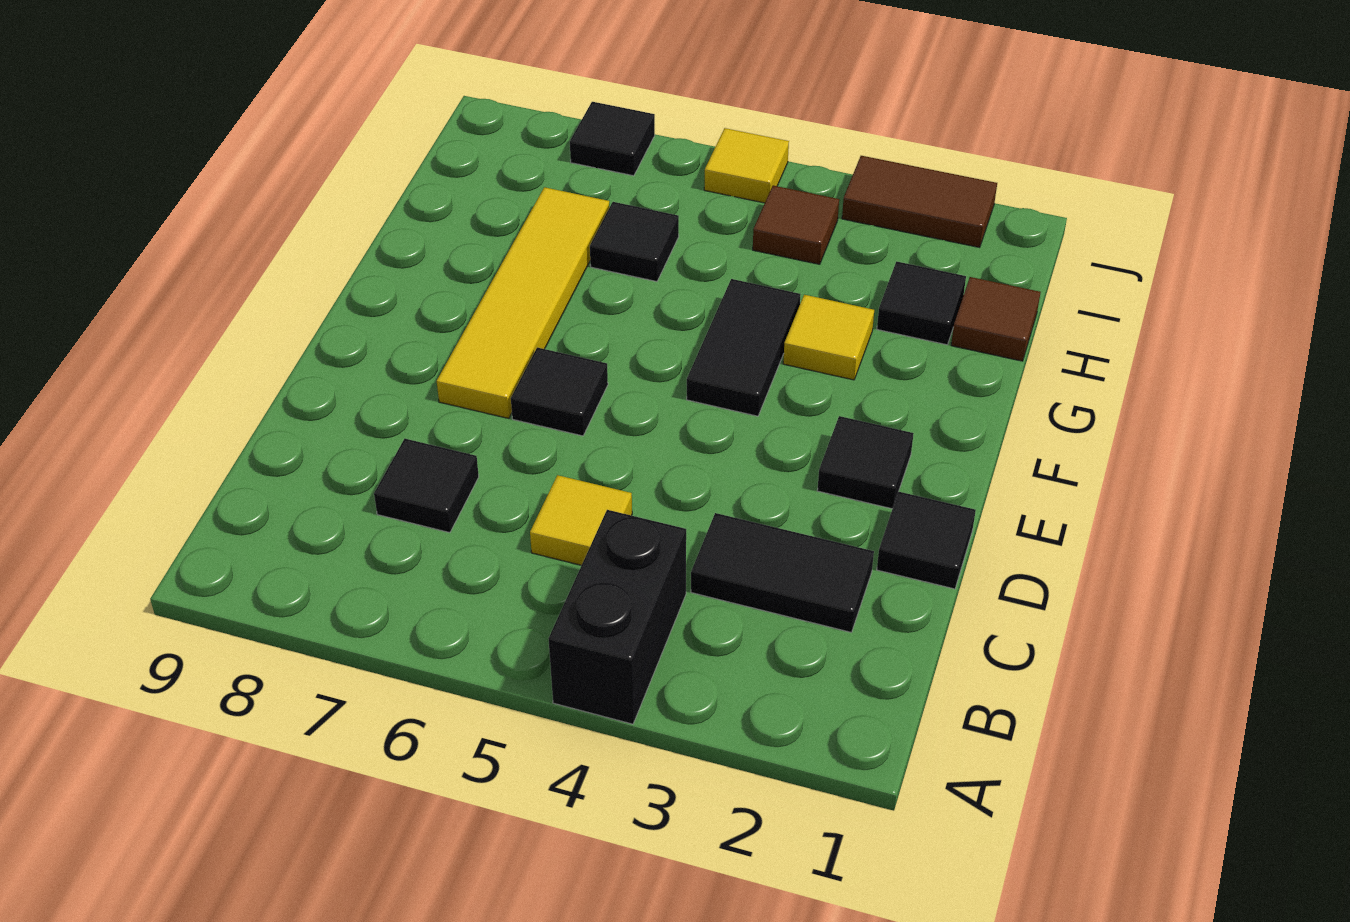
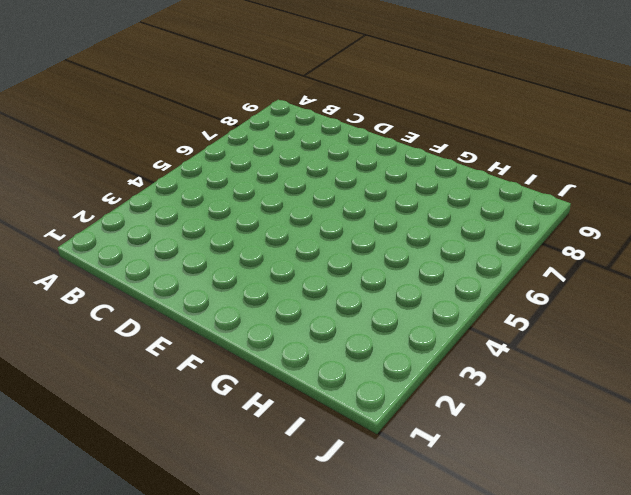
none -> black 1x2 brick [549,510,686,724]
none -> black 1x2 tile [691,513,874,632]
none -> yellow 1x1 tile [530,475,632,565]

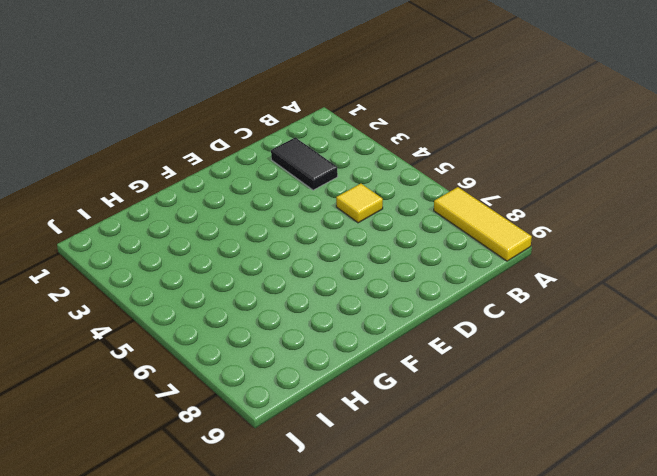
yellow 1x3 tile [434,187,532,261] -> none
none -> black 1x2 brick [549,510,686,724]
none -> black 1x1 tile [374,439,479,533]
none -> black 1x1 tile [877,492,976,589]

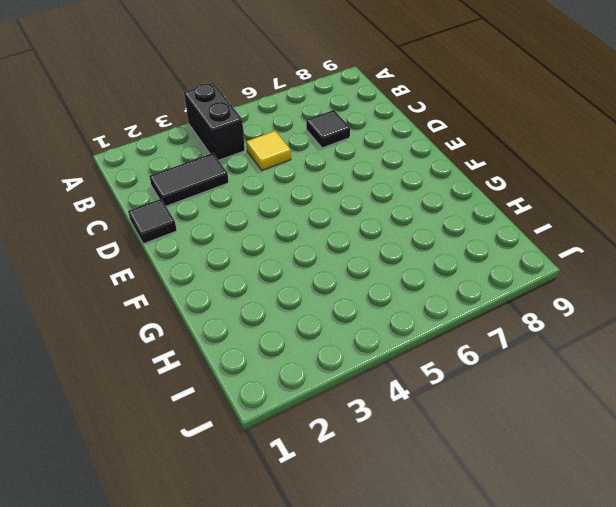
none -> black 1x1 tile [817,416,914,509]
none -> black 1x1 tile [511,347,608,436]
none -> yellow 1x4 tile [437,187,610,418]

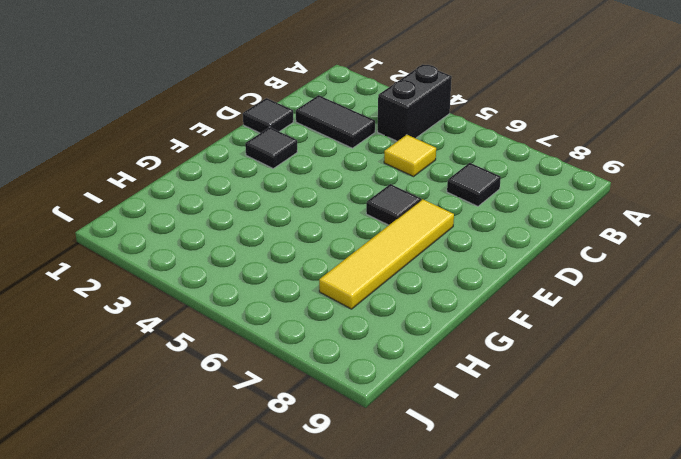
none -> black 1x2 tile [687,279,800,416]
none -> yellow 1x1 tile [783,295,874,380]
none -> brown 1x1 tile [951,277,1041,361]

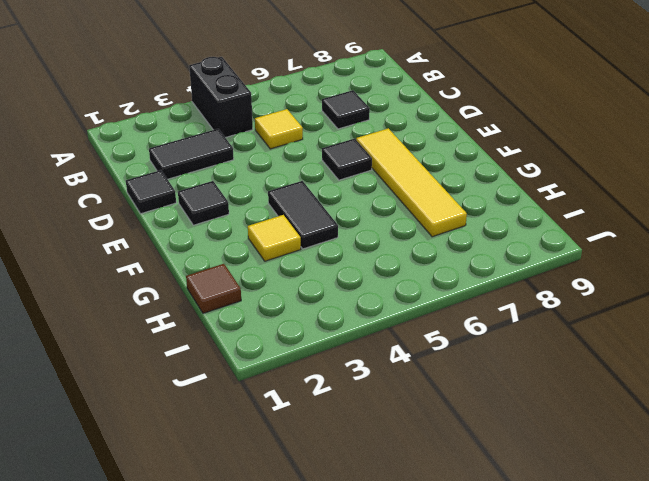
none -> black 1x1 tile [877,261,966,345]
none -> black 1x1 tile [590,202,679,282]
none -> brown 1x1 tile [753,186,839,264]

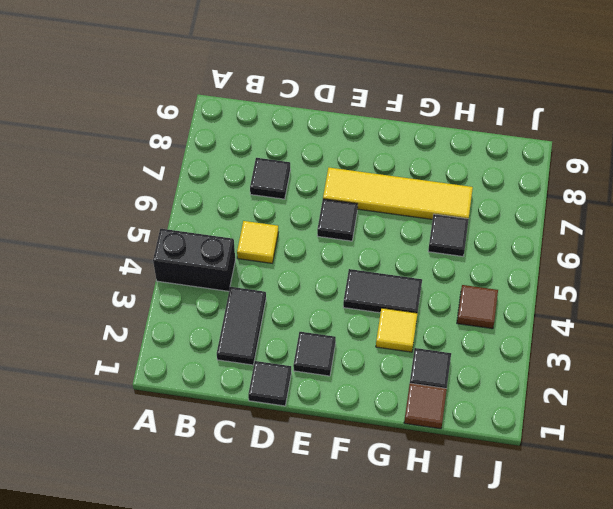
none -> brown 1x2 tile [842,156,997,248]
none -> yellow 1x1 tile [704,128,789,203]
none -> black 1x1 tile [570,102,655,176]

